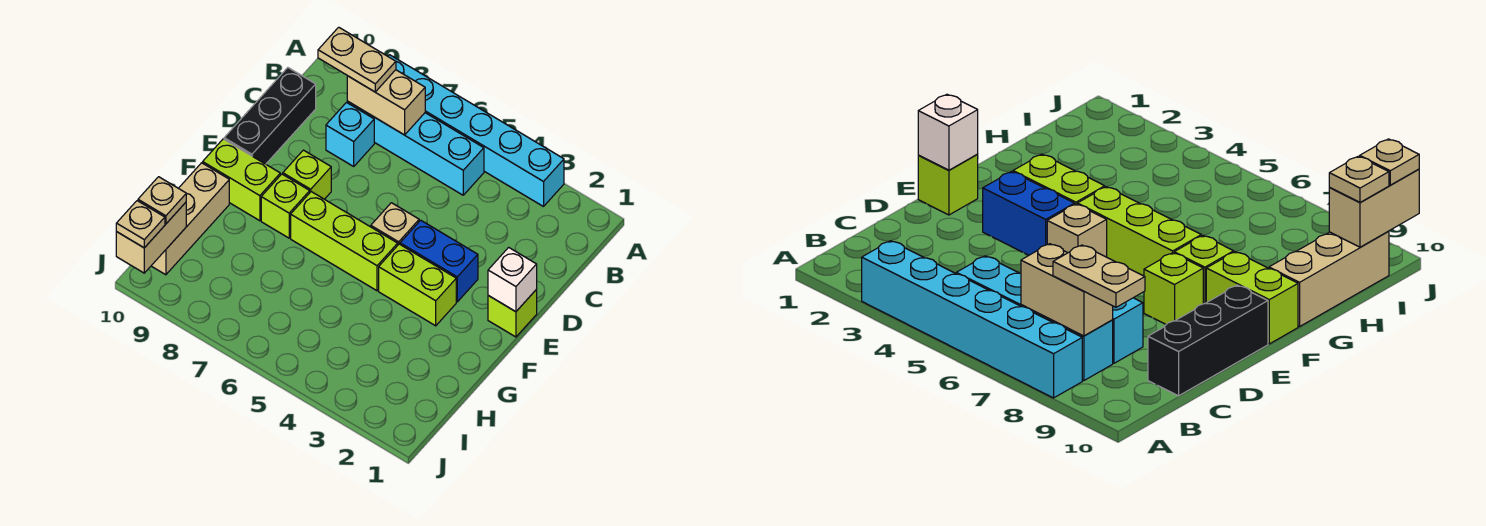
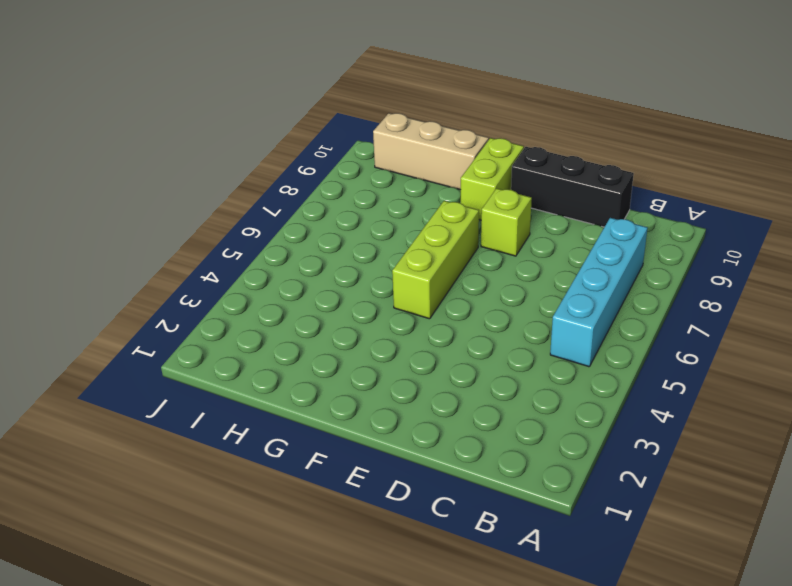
none -> cyan 1x6 brick [388,55,564,207]
none -> cyan 1x1 brick [326,103,374,166]
none -> lime 1x1 brick [488,290,537,337]

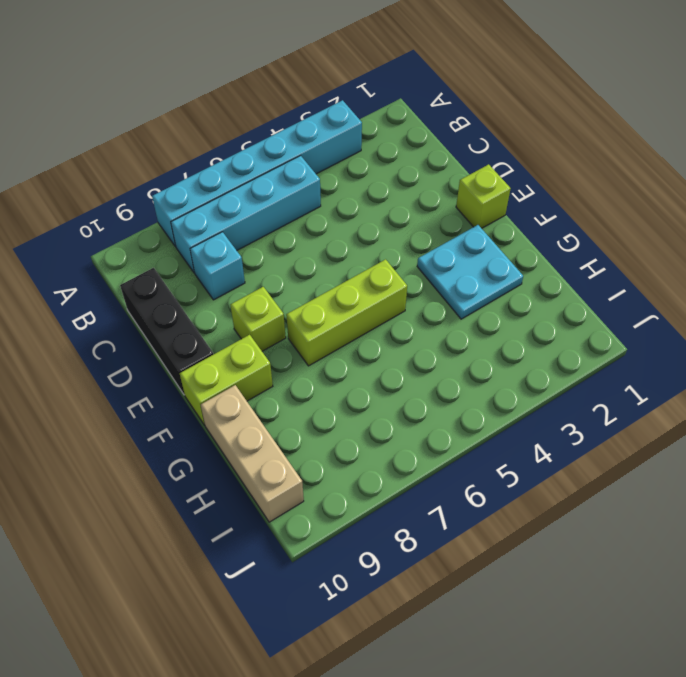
cyan 2x2 plate [417,225,523,319] -> lime 1x2 brick [379,244,456,326]
none -> blue 1x2 brick [400,220,478,302]
none -> tan 1x1 brick [371,203,419,245]
none -> lime 1x1 brick [261,174,310,238]

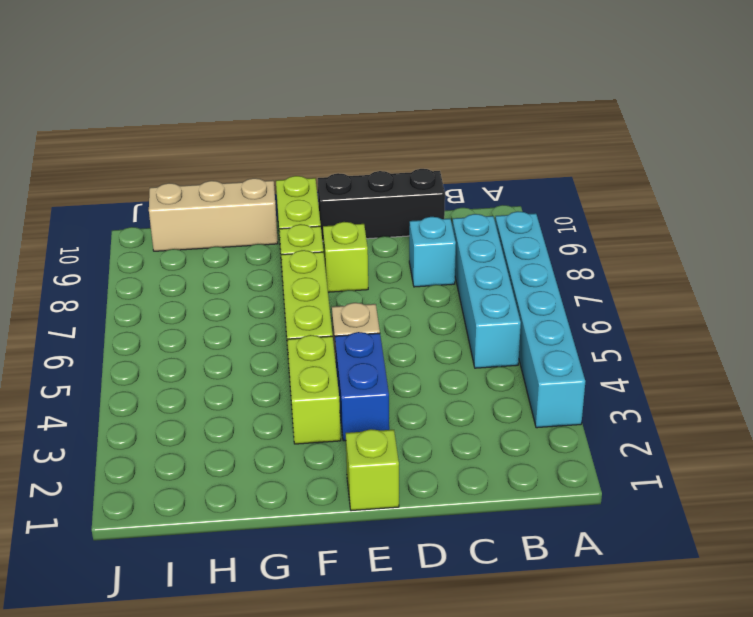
none -> tan 1x2 brick [347,70,425,135]
none -> white 1x1 brick [488,247,537,312]
none -> tan 1x2 brick [116,202,186,273]

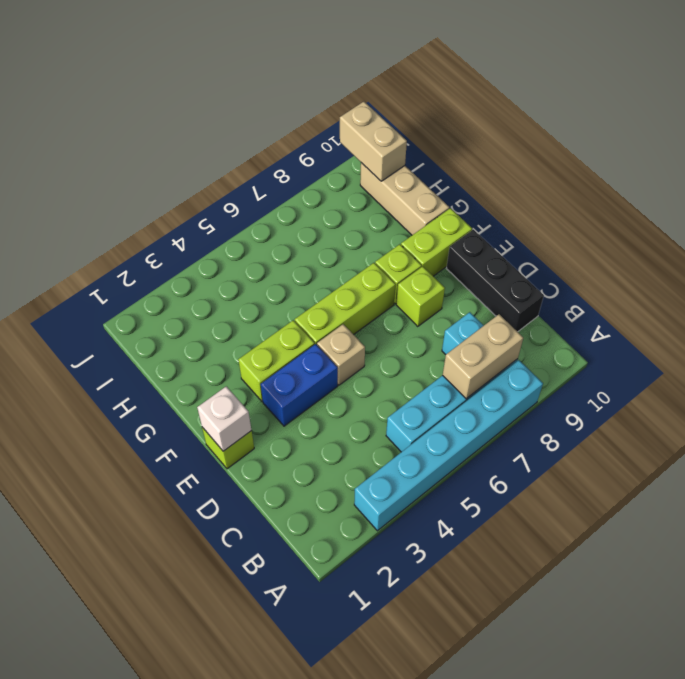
none -> tan 1x2 plate [318,27,396,92]
none -> tan 1x1 plate [138,177,186,224]
none -> tan 1x1 plate [116,201,165,248]

